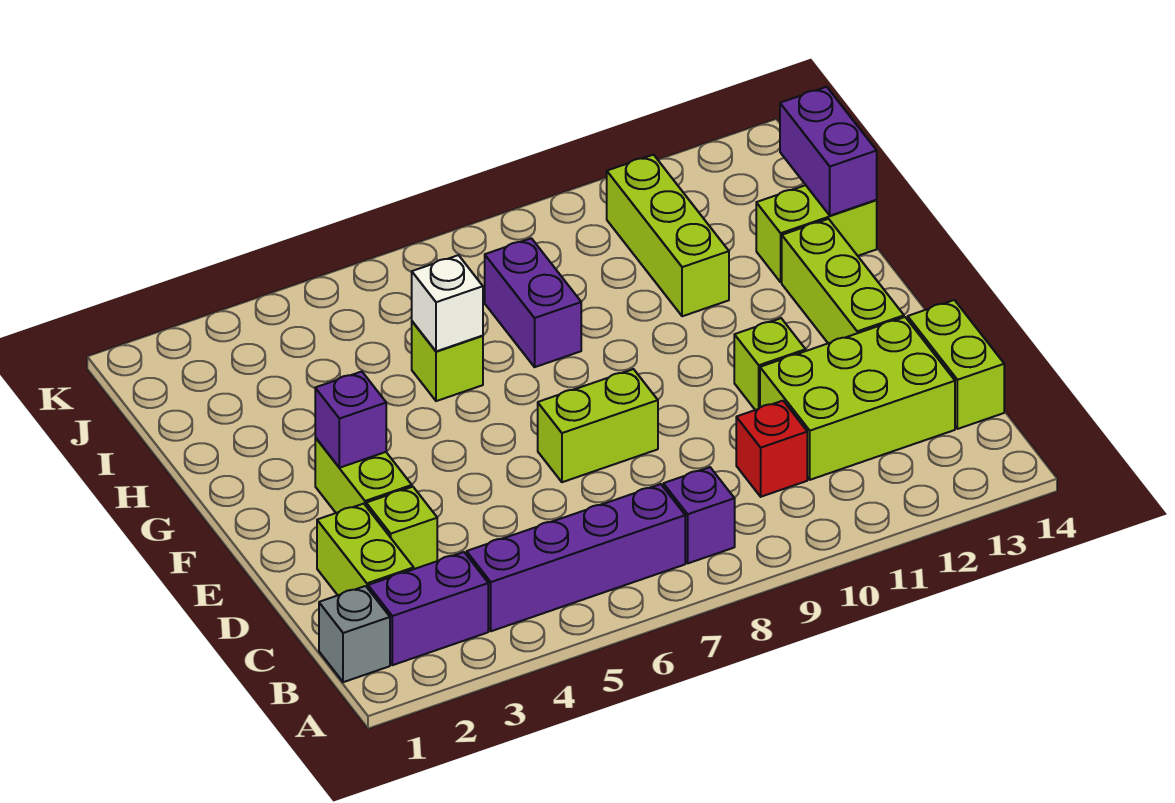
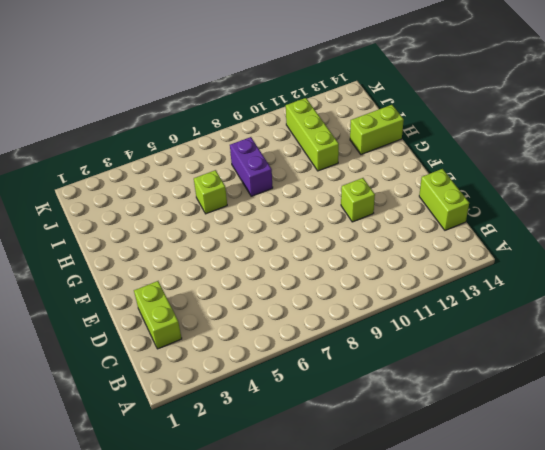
none -> grey 1x1 brick [319,586,390,682]
none -> purple 1x2 brick [368,552,488,665]
none -> purple 1x4 brick [467,484,685,631]

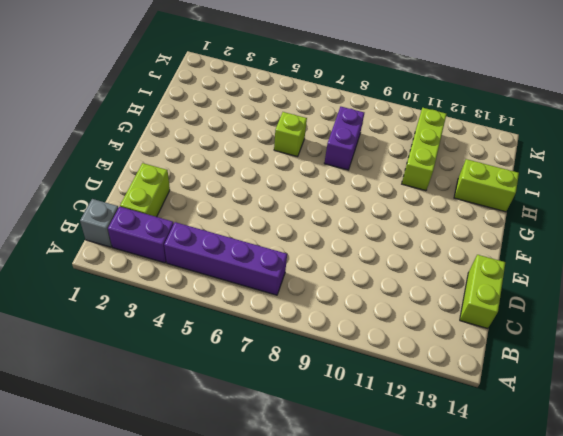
none -> purple 1x1 brick [663,467,735,563]
none -> red 1x1 brick [736,401,807,497]
none -> lime 2x3 brick [760,317,955,480]

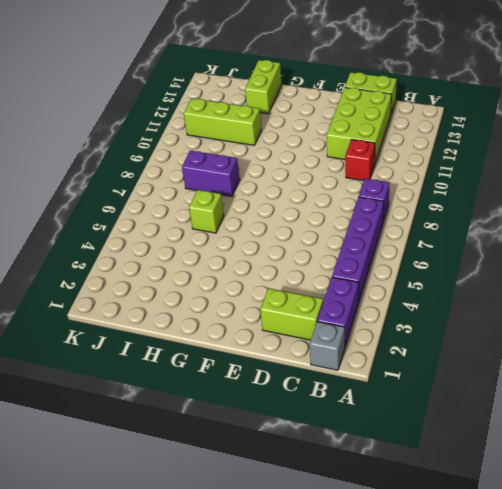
none -> lime 1x1 brick [366,487,437,569]
none -> lime 1x2 brick [315,438,412,513]
none -> lime 1x2 brick [538,369,658,482]

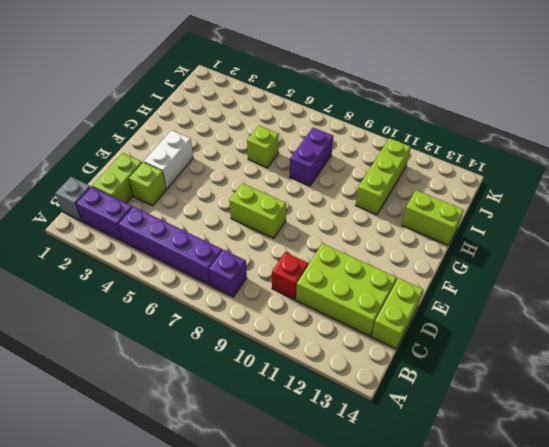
white 1x2 brick [144,130,193,189] -> lime 1x2 brick [315,438,412,513]
none -> lime 1x1 brick [734,318,806,410]
none -> lime 1x3 brick [782,219,904,343]
none -> purple 1x1 brick [315,372,386,468]

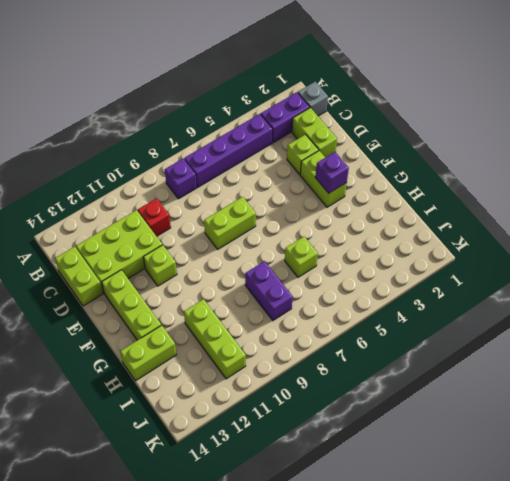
none -> white 1x1 brick [412,255,483,351]
none -> purple 1x2 brick [780,87,877,216]

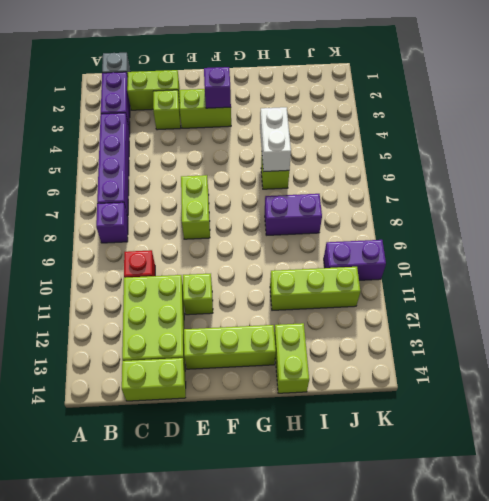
white 1x2 brick [260,107,291,172] -> white 1x1 brick [412,255,483,351]
purple 1x2 brick [324,240,386,280] -> purple 1x2 brick moved to [780,87,877,216]

